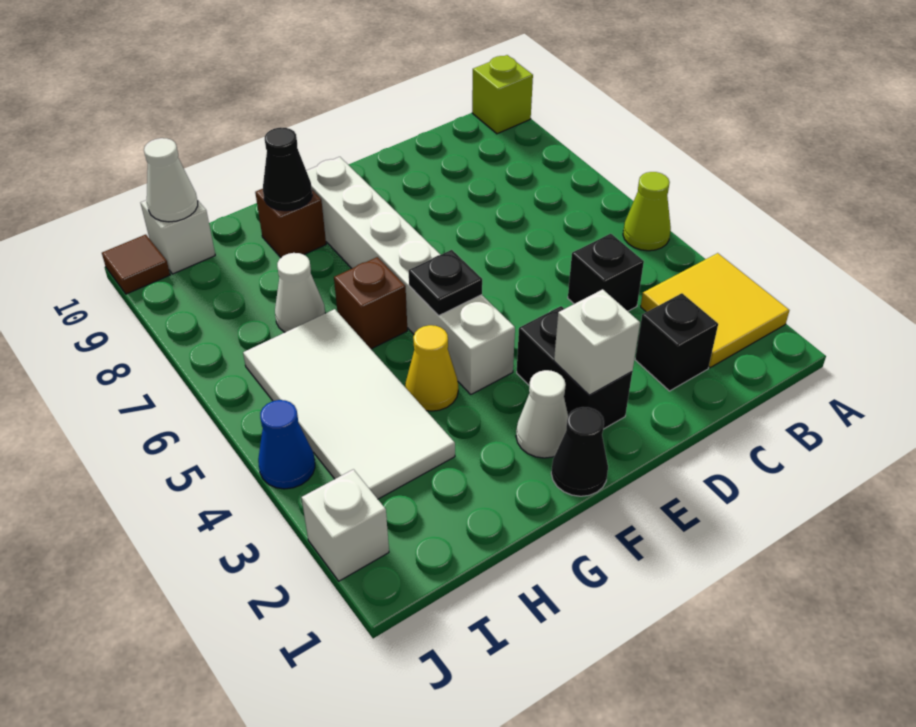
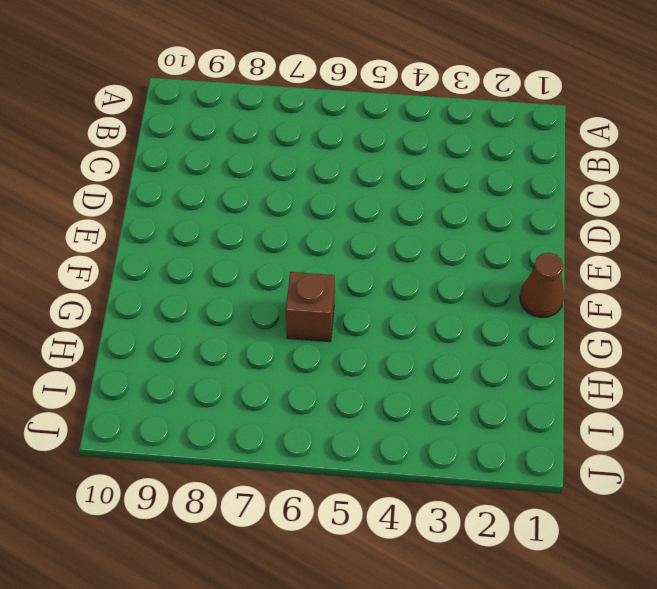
brown 1x1 cone [520,253,564,318] -> black 1x1 cone [551,407,608,496]
none -> yellow 2x2 tile [641,253,790,368]
none -> lime 1x1 cone [623,172,671,251]
none -> lime 1x1 brick [472,55,533,134]

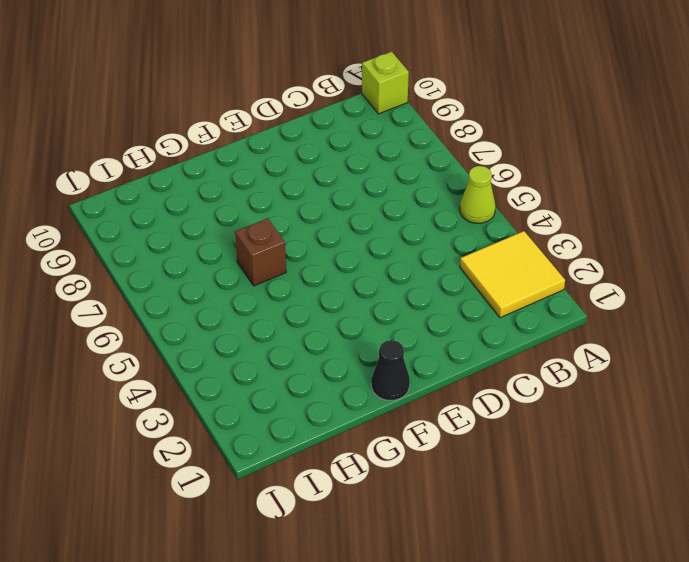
none -> black 1x1 brick [635,293,718,391]
none -> black 1x1 brick [568,234,644,311]
none -> black 1x2 brick [517,306,632,429]

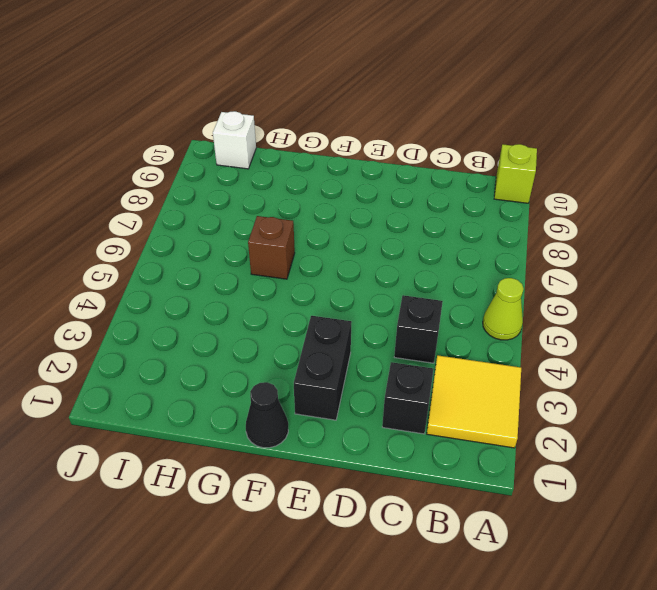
none -> white 1x1 cone [516,370,568,458]
none -> white 1x6 brick [306,157,515,394]
none -> yellow 1x1 cone [405,325,458,411]

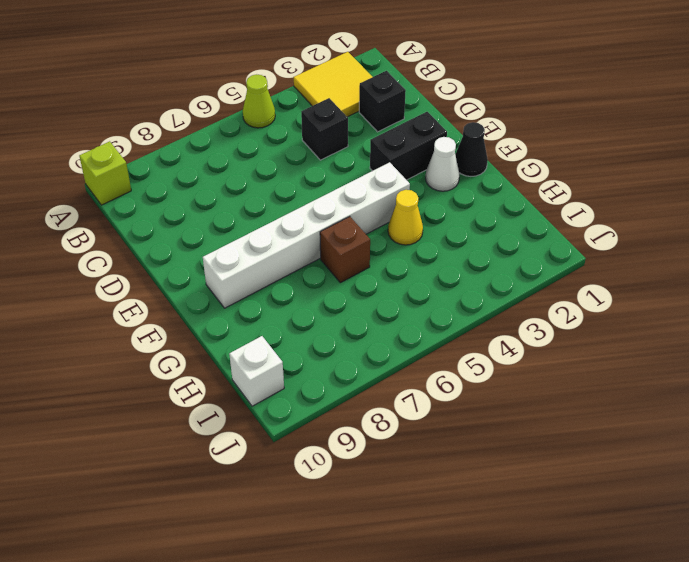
none -> brown 1x1 brick [255,189,326,257]
none -> white 2x4 tile [243,309,455,499]
none -> white 1x1 cone [275,253,325,332]

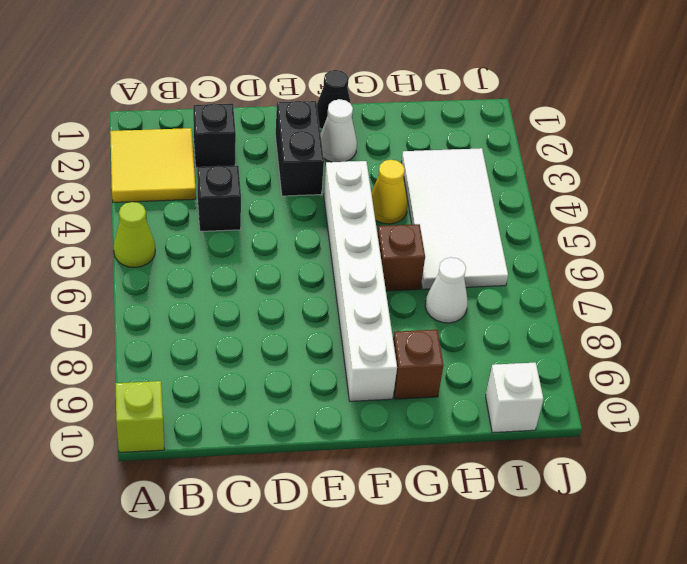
none -> white 1x1 brick [302,469,389,581]
none -> blue 1x1 cone [258,400,315,489]
none -> brown 1x1 tile [102,235,170,294]

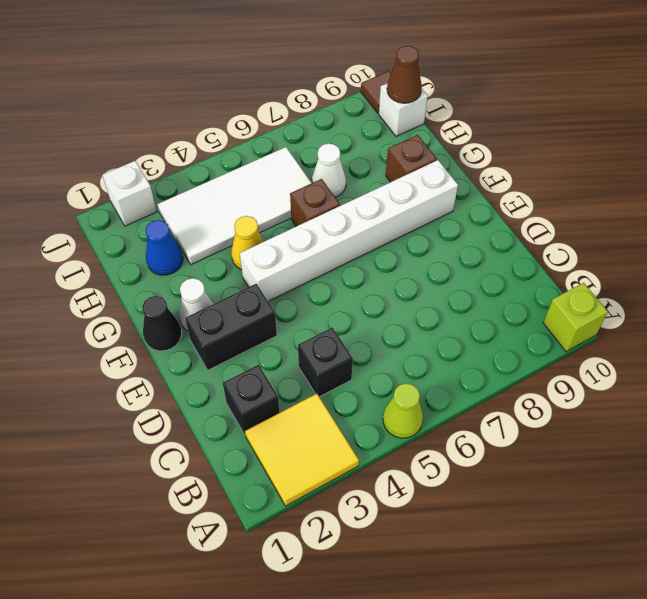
blue 1x1 cone [145,220,183,275] -> blue 1x1 cone moved to [258,400,315,489]
brown 1x1 cone [387,46,422,103] -> white 1x1 cone [144,138,198,222]
none -> white 1x1 brick [554,289,640,395]
none -> black 1x1 plate [409,250,482,315]
none -> black 1x1 cone [263,127,312,211]

